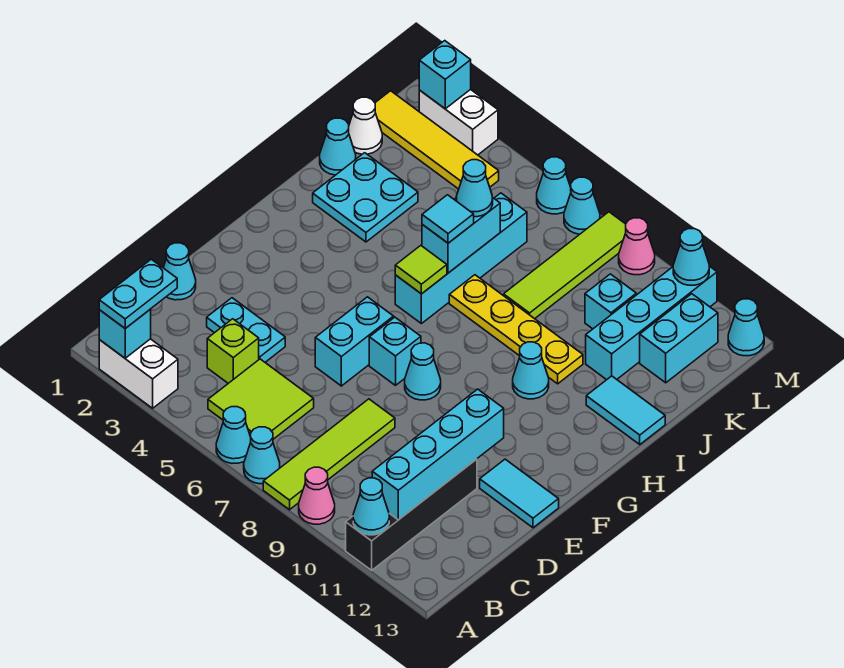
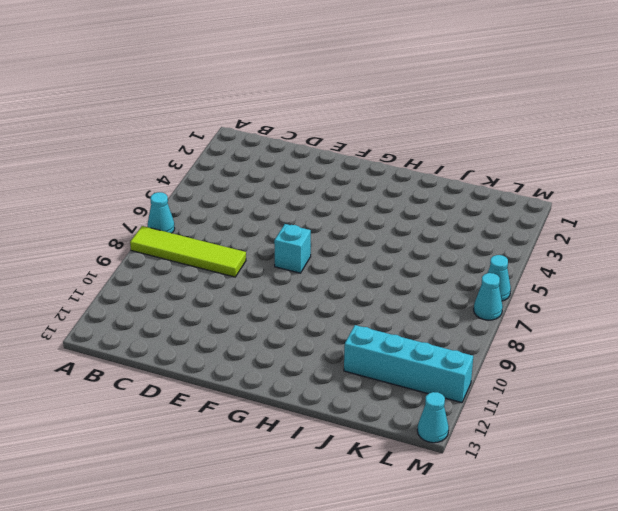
none -> white 1x2 brick [99,339,178,408]
none -> cyan 1x1 cone [216,407,251,463]
none -> pink 1x1 cone [299,467,335,524]
none -> black 1x4 brick [346,459,477,570]

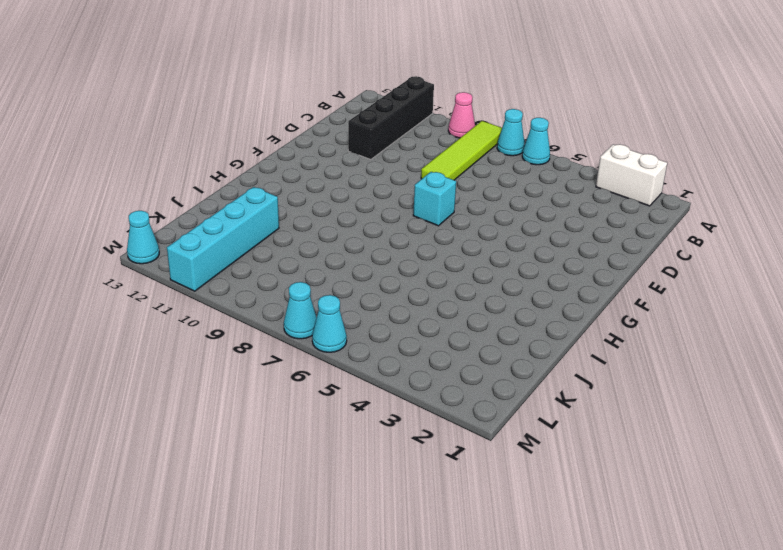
none -> lime 2x2 tile [208,359,314,439]
none -> lime 1x1 brick [207,319,259,383]
none -> cyan 1x1 cone [163,243,196,300]
none -> cyan 1x2 plate [207,298,285,362]

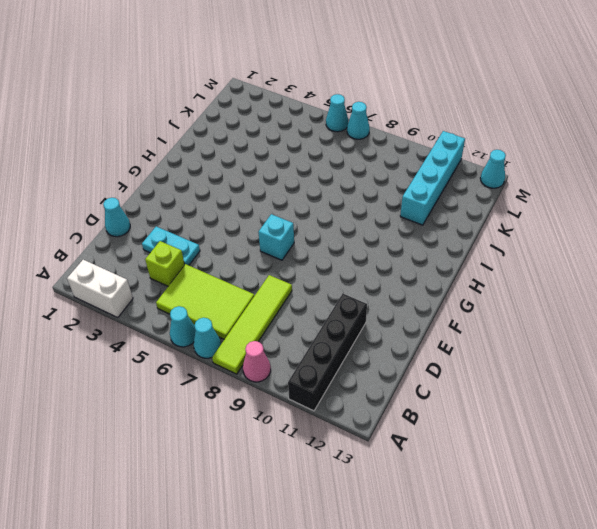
lime 2x3 tile [156,264,254,339] -> lime 2x2 tile [208,359,314,439]
none -> cyan 1x2 brick [315,297,394,386]
none -> cyan 1x2 tile [480,459,559,528]
none -> cyan 1x1 cone [405,343,441,400]
none -> cyan 1x4 brick [395,193,527,324]

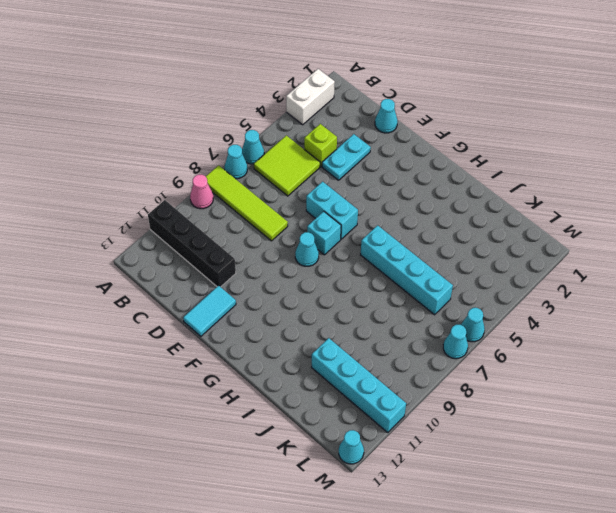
none -> cyan 1x1 cone [513,342,549,399]
none -> cyan 2x2 plate [313,153,418,242]
none -> yellow 1x4 plate [449,275,583,384]
none -> cyan 1x2 tile [586,376,665,444]

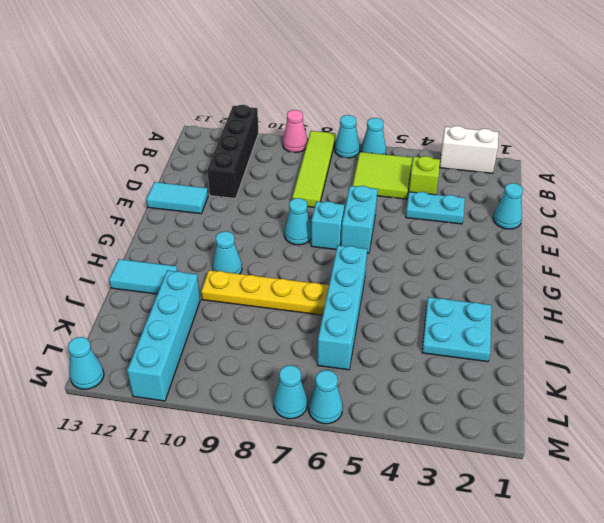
none -> cyan 1x1 cone [320,118,356,175]
none -> lime 1x4 tile [504,212,626,319]
none -> white 1x1 cone [349,97,382,154]
none -> cyan 1x1 brick [585,274,636,329]

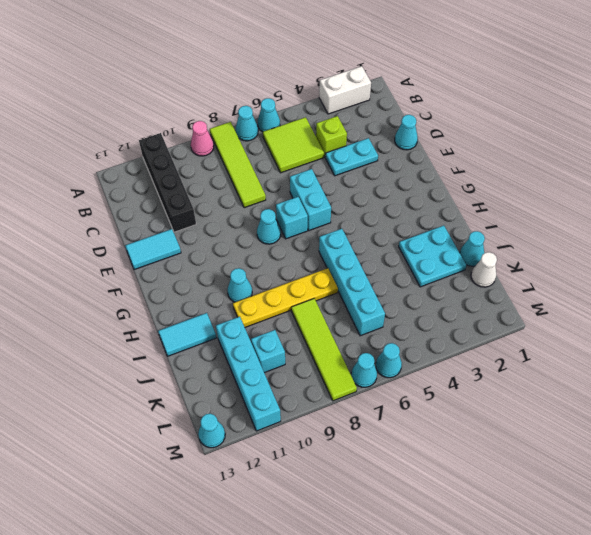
none -> cyan 1x2 brick [640,294,718,383]
none -> yellow 1x4 tile [375,91,499,189]
none -> white 1x2 brick [419,89,498,155]
none -> pink 1x1 cone [619,218,655,275]

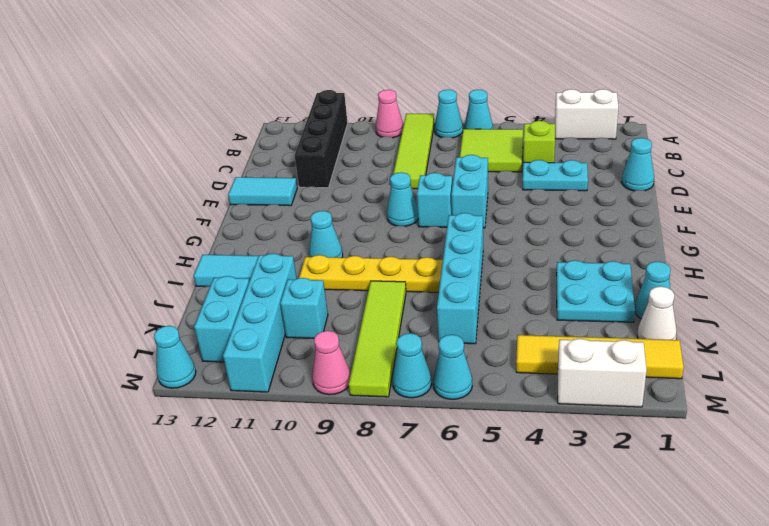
none -> cyan 1x1 brick [99,309,151,358]
none -> cyan 1x1 cone [353,478,389,535]
none -> cyan 1x4 brick [372,389,504,520]
none -> lime 1x1 tile [395,246,447,294]

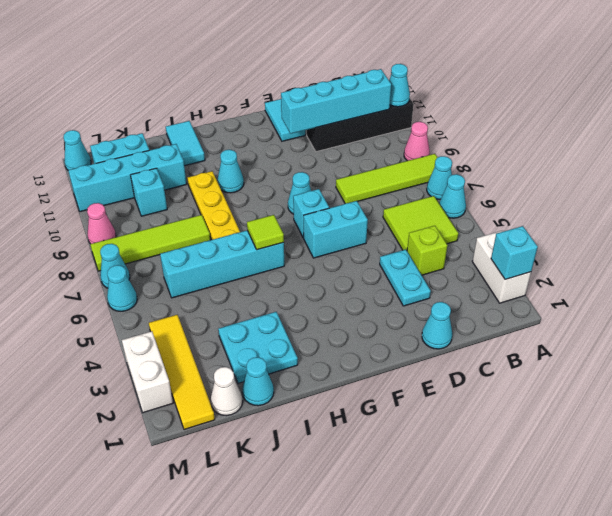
none -> cyan 1x2 brick [422,197,500,273]
none -> cyan 1x1 brick [419,41,471,109]
none -> cyan 1x1 cone [673,229,709,285]
none -> cyan 1x2 plate [99,259,177,328]

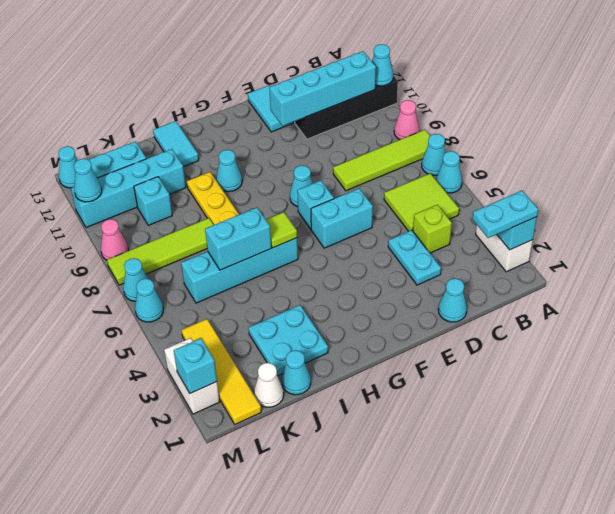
none -> cyan 1x1 tile [422,195,474,243]
none -> cyan 1x1 cone [456,160,493,217]

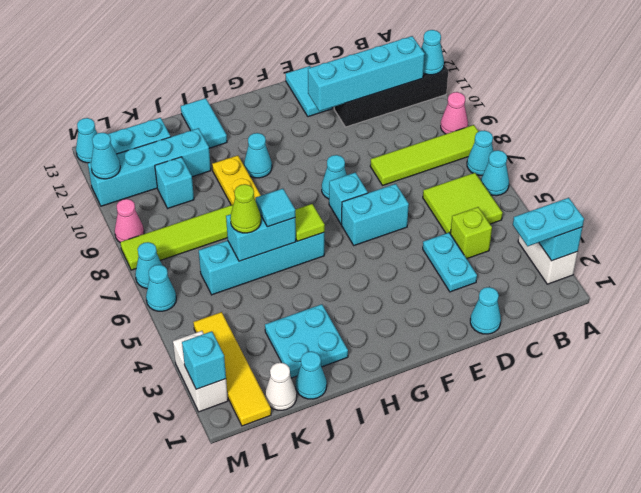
lime 1x1 cone [230,184,261,233] -> cyan 1x1 cone [456,160,493,217]

